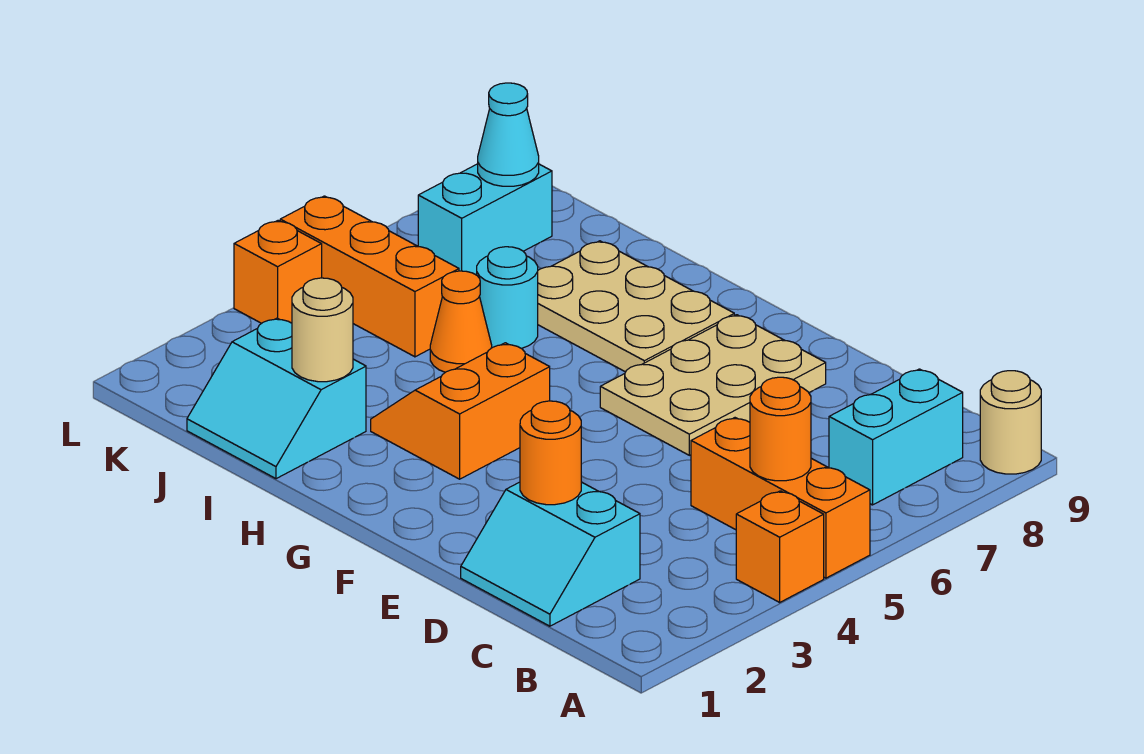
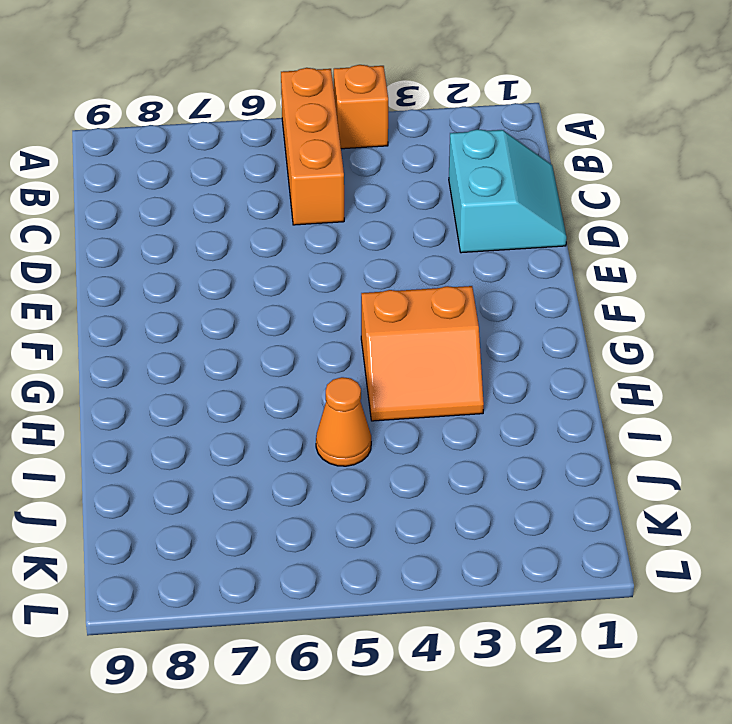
none -> tan 1x1 round brick [980,371,1041,474]
none -> cyan 1x2 brick [829,369,963,505]
none -> tan 2x3 plate [600,315,826,455]

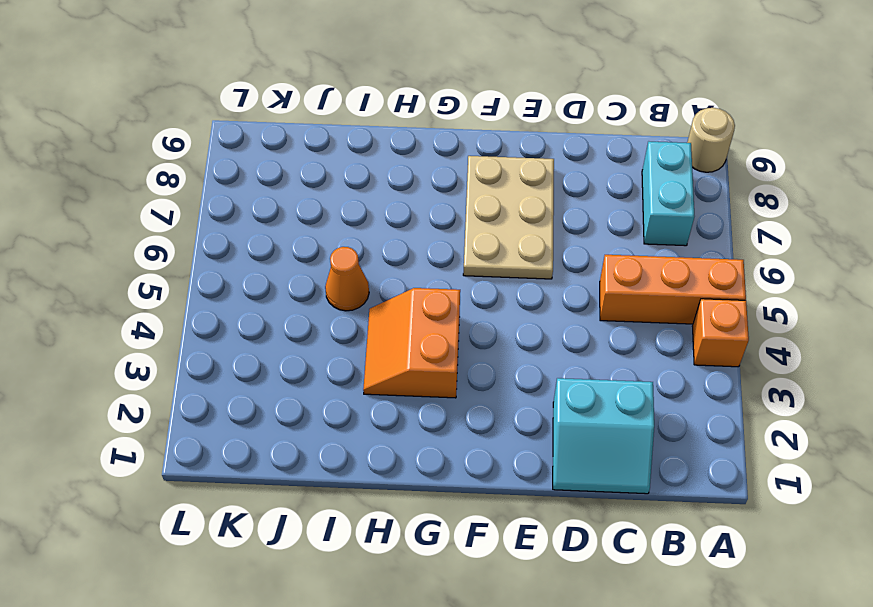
none -> tan 2x3 plate [538,241,734,372]
none -> cyan 2x2 slope [187,318,366,479]
none -> cyan 1x1 round brick [477,247,538,349]

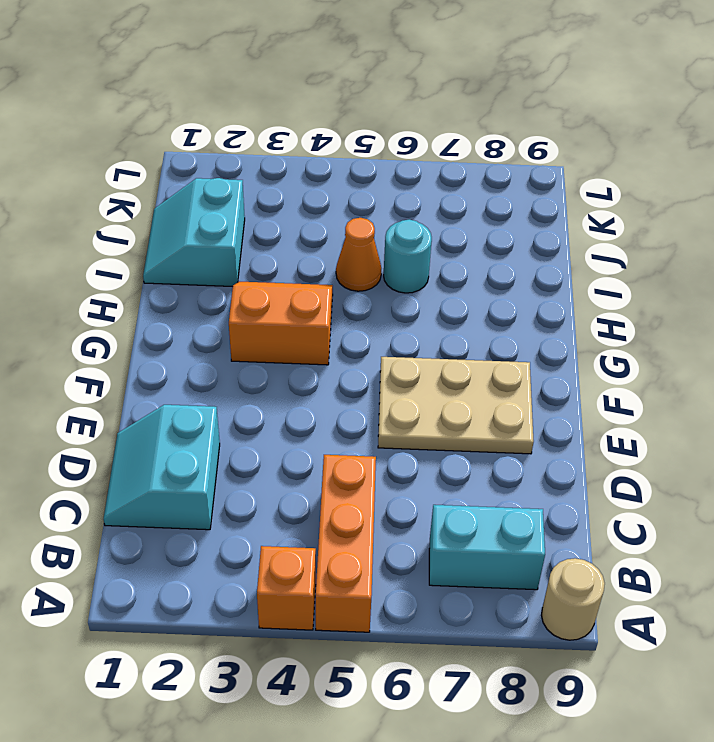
none -> tan 2x3 plate [538,241,734,372]
none -> orange 1x3 brick [280,196,459,357]
none -> cyan 1x2 brick [418,164,552,275]

